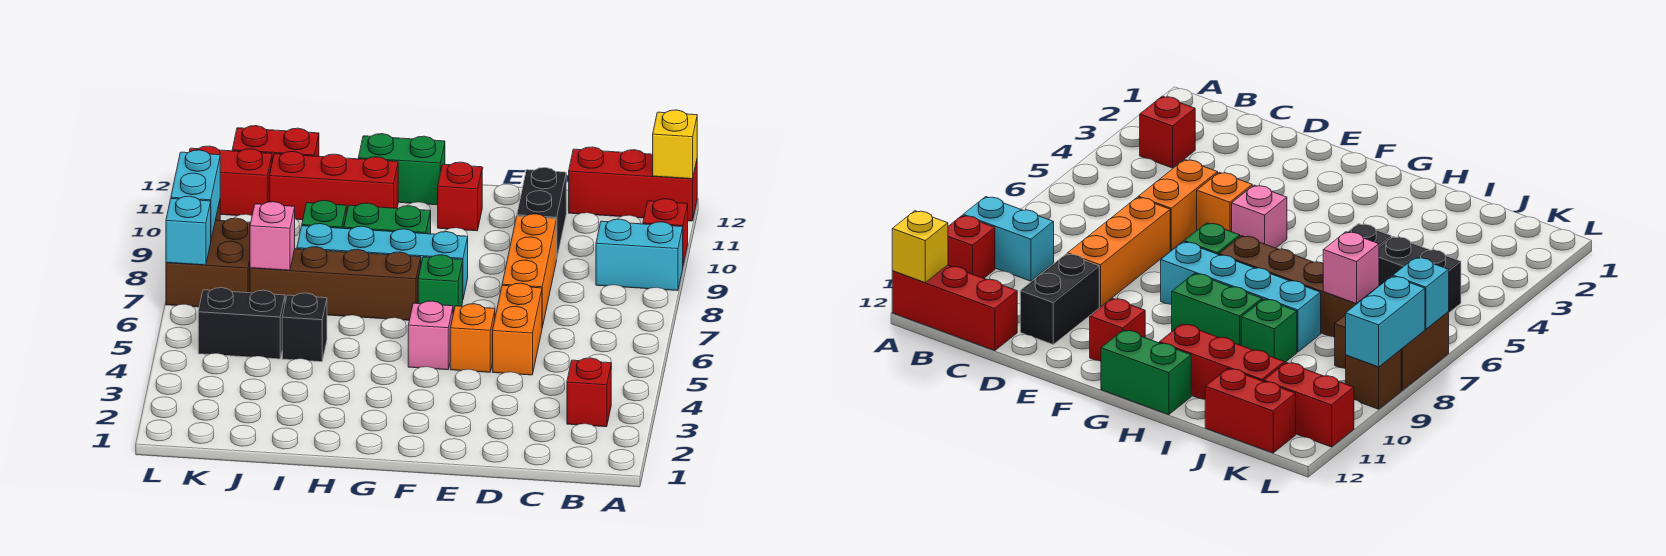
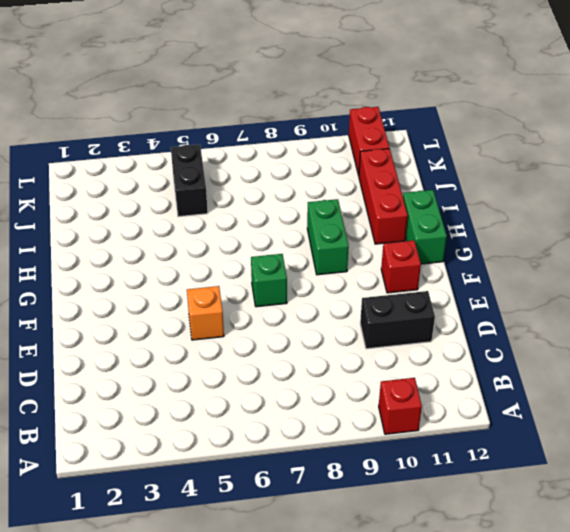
none -> cyan 1x2 brick [596,219,683,291]
none -> red 1x3 brick [569,147,697,221]
none -> red 1x1 brick [567,358,611,427]

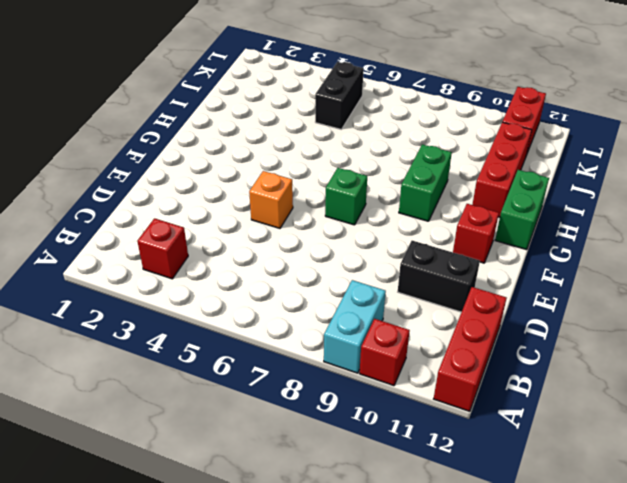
none -> orange 1x2 brick [493,283,542,375]
none -> orange 1x3 brick [502,214,557,327]
none -> pink 1x1 brick [408,301,453,370]

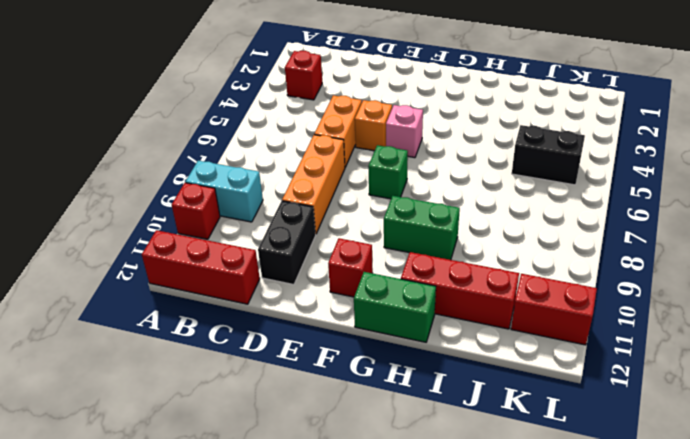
none -> cyan 1x4 brick [297,224,468,298]
none -> brown 1x4 brick [250,247,421,320]
none -> black 1x1 brick [282,293,327,362]

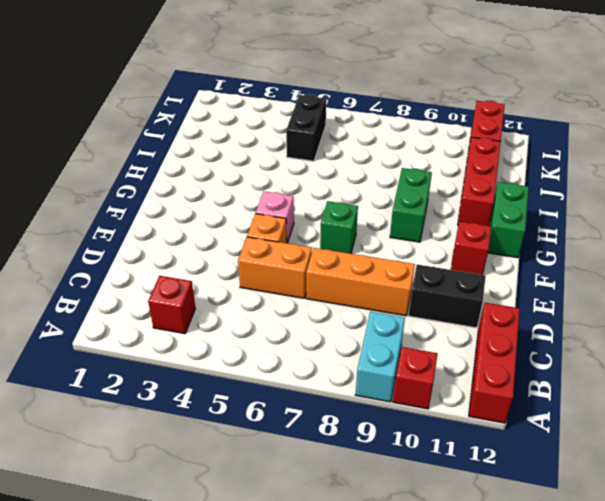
none -> cyan 1x4 brick [297,224,468,298]
none -> brown 1x4 brick [250,247,421,320]
none -> black 1x1 brick [282,293,327,362]

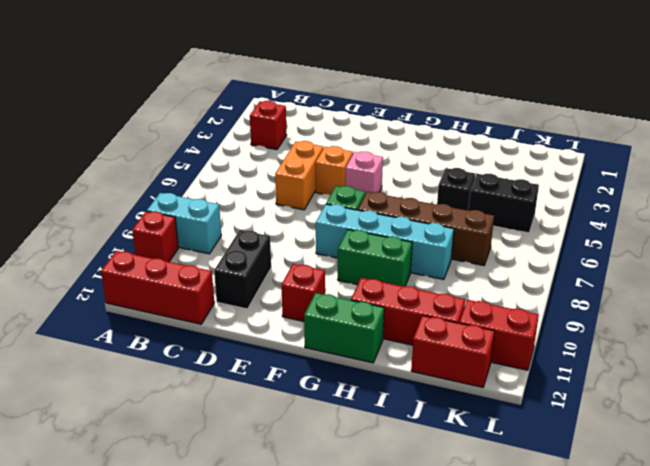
none -> orange 1x3 brick [502,214,557,327]
none -> green 1x1 brick [302,200,346,228]
none -> brown 2x2 brick [166,218,251,307]

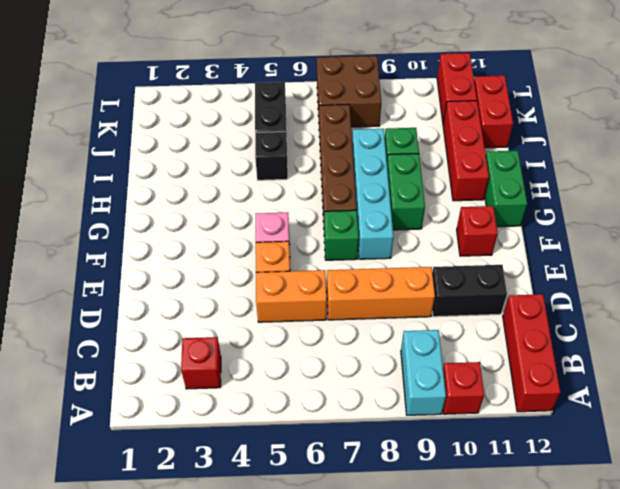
none -> brown 1x1 brick [1346,350,1401,409]
none -> yellow 1x1 brick [653,110,697,179]
none -> pink 1x1 brick [250,202,295,270]

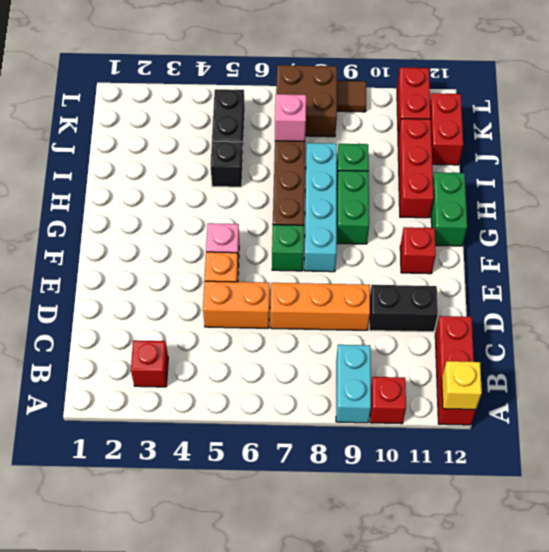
brown 1x1 tile [337,81,366,112] -> brown 1x1 brick [1346,350,1401,409]
none -> cyan 1x1 brick [166,196,211,265]
none -> cyan 1x2 brick [171,150,220,239]

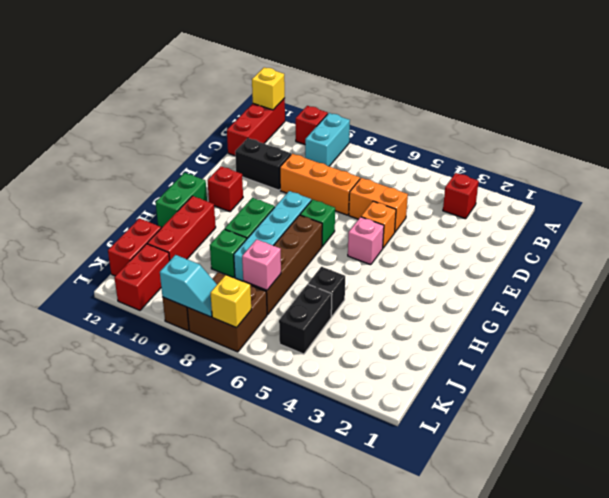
yellow 1x1 brick [211,275,251,328] -> cyan 1x1 brick [166,196,211,265]
cyan 1x2 slope [160,255,217,317] -> cyan 1x2 brick [171,150,220,239]

